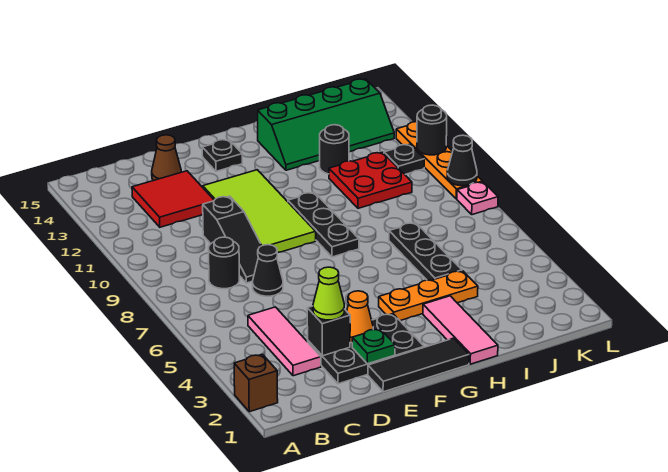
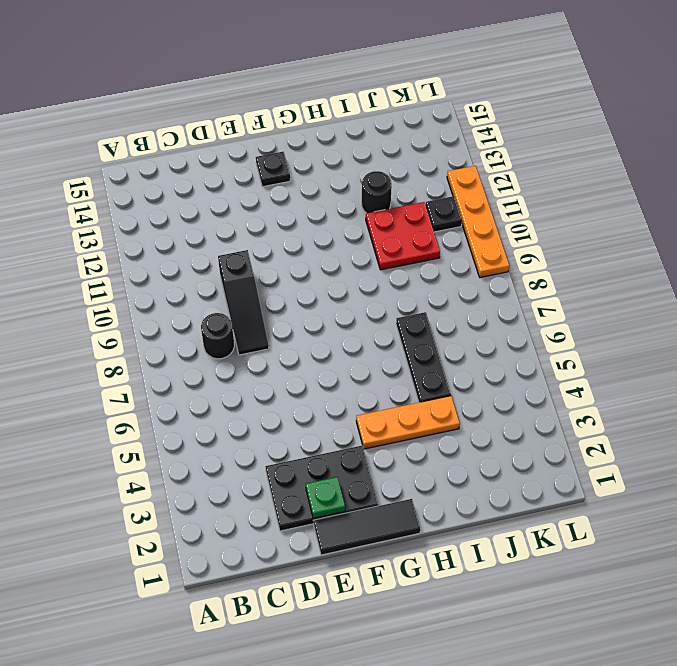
none -> brown 1x1 brick [234,354,278,412]
none -> pink 1x3 tile [248,307,321,376]
none -> red 2x2 tile [132,171,214,227]

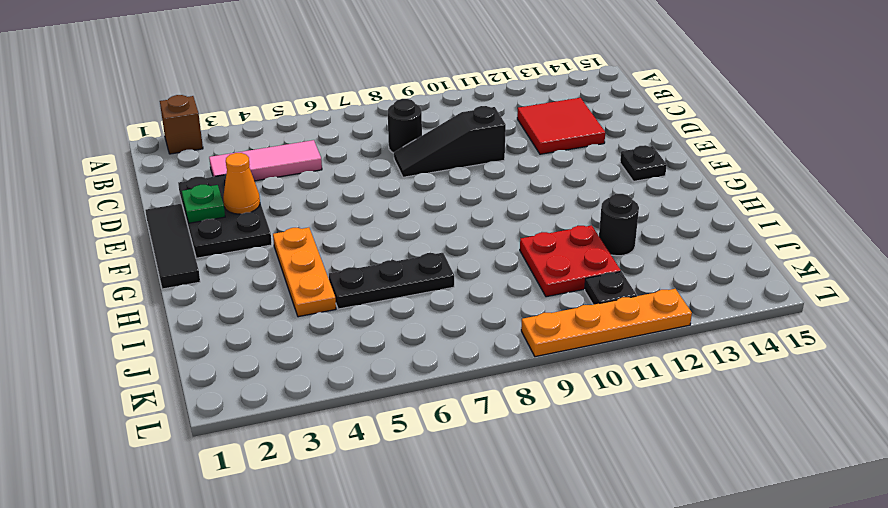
none -> black 1x1 cone [253,245,283,296]
none -> brown 1x1 cone [152,135,181,181]
none -> lime 2x4 tile [203,170,316,252]

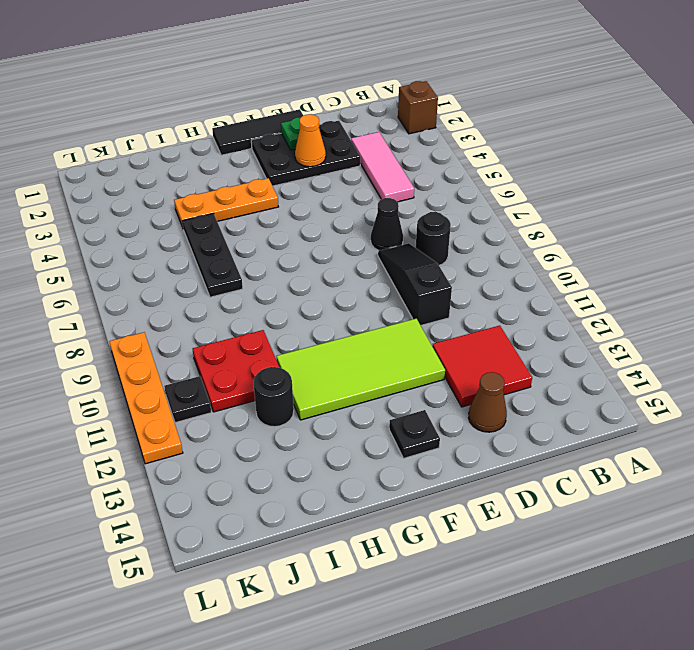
lime 2x4 tile [277,319,445,420] -> lime 2x4 tile turned to [203,170,316,252]
none -> black 1x3 plate [288,192,359,257]
none -> pink 1x3 tile [423,296,498,364]
none -> green 2x4 slope [258,79,394,170]

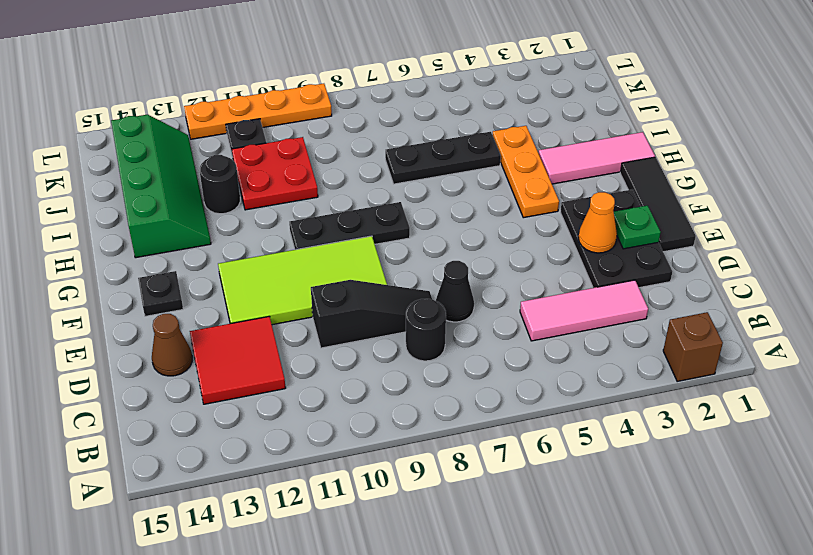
none -> pink 1x1 plate [457,182,498,215]
none -> black 1x1 brick [307,306,350,356]
none -> black 1x1 cone [447,135,477,186]

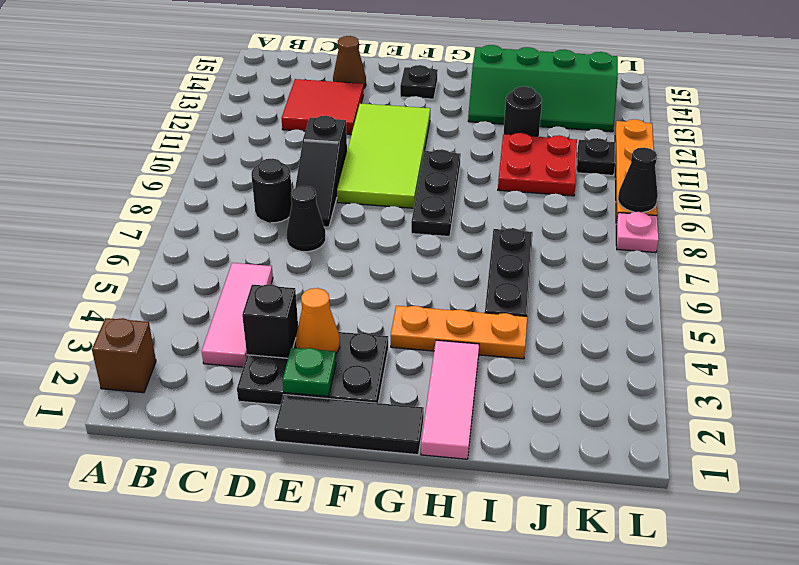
none -> black 1x1 round brick [417,105,447,155]
none -> lime 1x1 cone [313,267,344,320]

